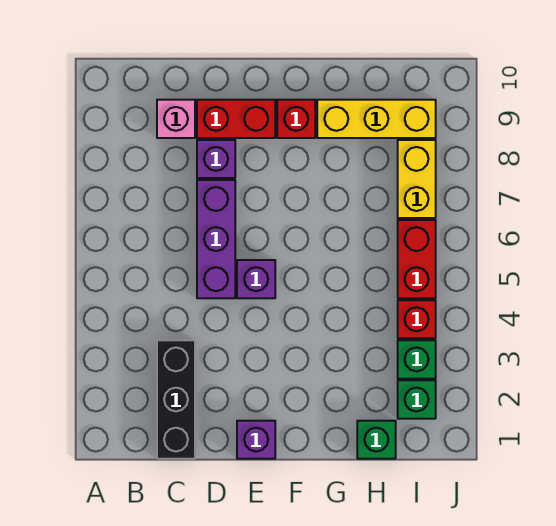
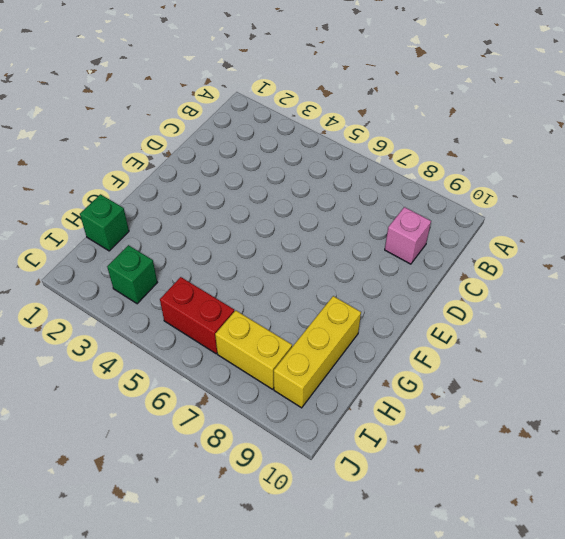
none -> black 1x3 brick [157,340,195,459]
none -> purple 1x3 brick [197,180,235,298]
none -> purple 1x1 brick [197,140,235,178]

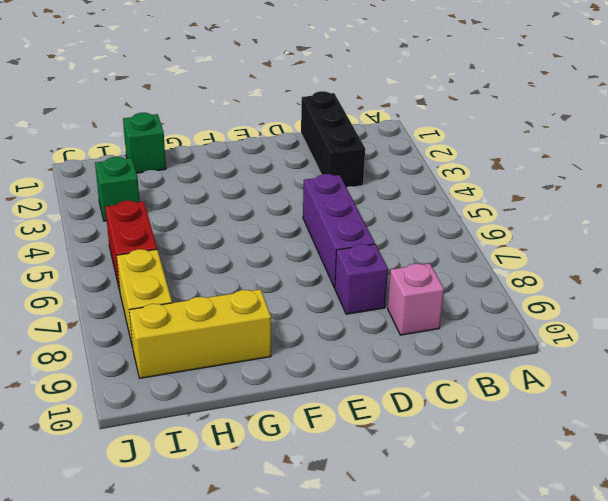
none -> red 1x2 brick [197,100,275,138]
none -> purple 1x1 brick [237,421,275,459]
none -> purple 1x1 brick [237,260,275,298]

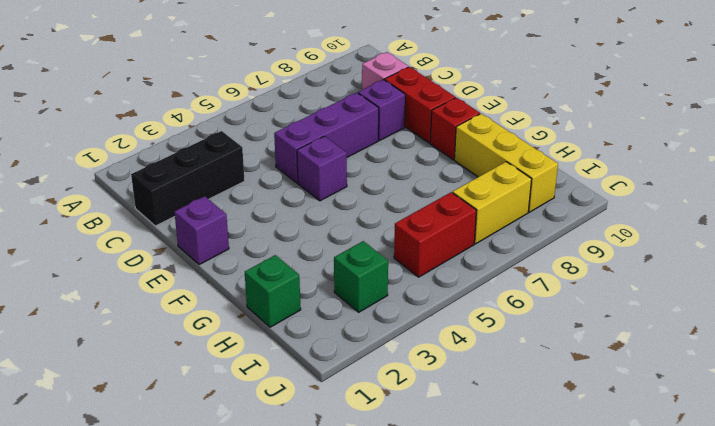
none -> green 1x1 brick [398,380,436,419]
none -> red 1x1 brick [398,300,436,338]

